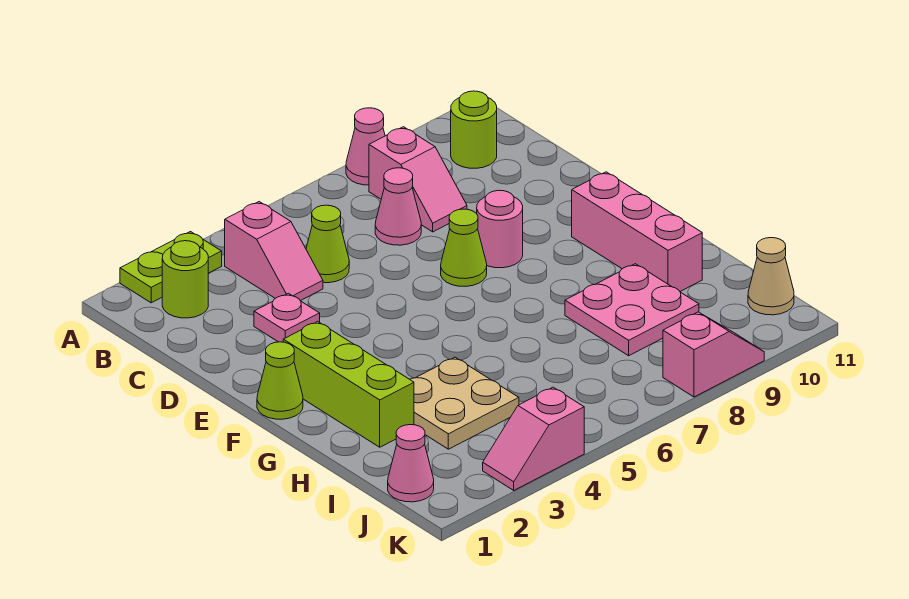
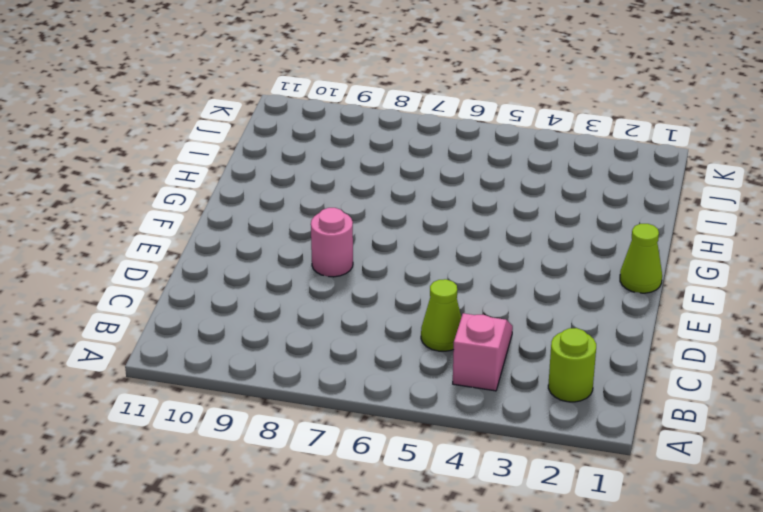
none -> lime 1x2 plate [120,232,222,303]
none -> pink 1x1 cone [346,108,385,185]
none -> pink 1x2 slope [369,127,467,232]

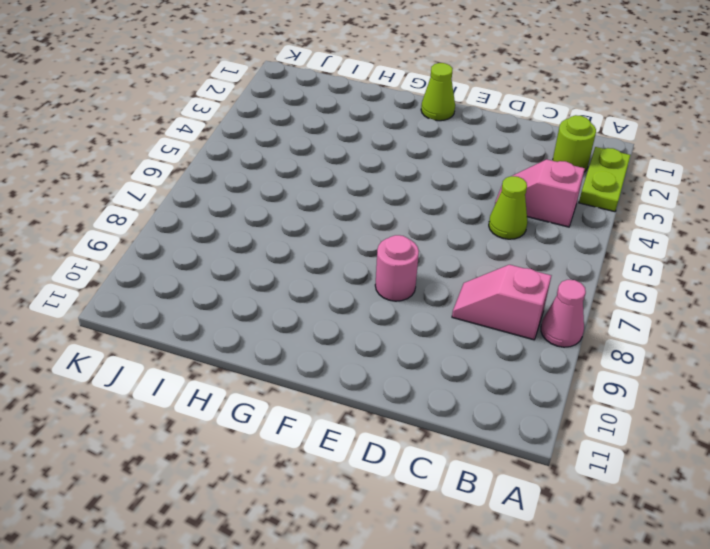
none -> lime 1x1 round brick [451,91,497,168]
none -> pink 1x1 cone [375,168,421,245]
none -> pink 1x1 plate [254,293,320,342]

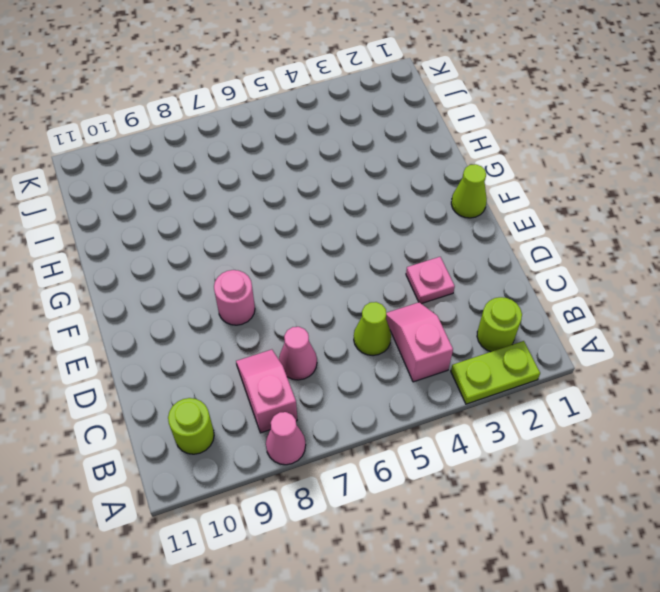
none -> lime 1x1 cone [441,209,487,286]
none -> lime 1x3 brick [283,321,414,447]
none -> pink 1x3 brick [572,172,702,291]

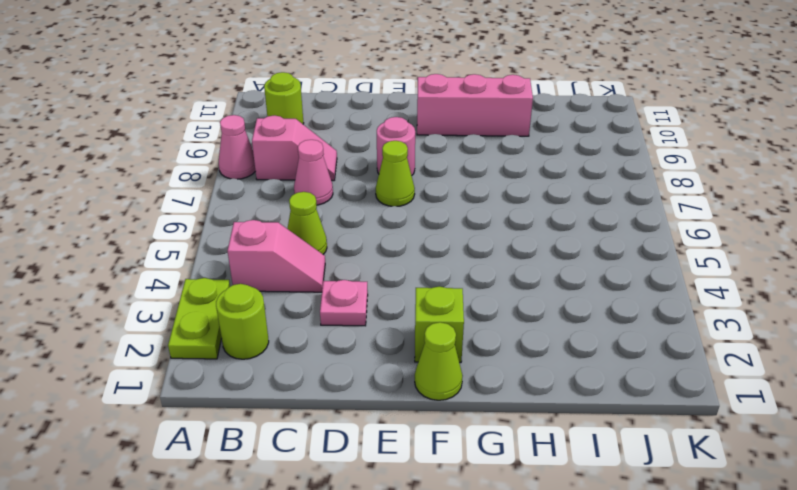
lime 1x1 brick [415,287,464,363] -> lime 1x3 brick [283,321,414,447]
none -> tan 2x2 plate [410,357,519,449]
none -> pink 2x2 plate [565,264,699,356]
none -> pink 1x1 cone [388,425,434,502]

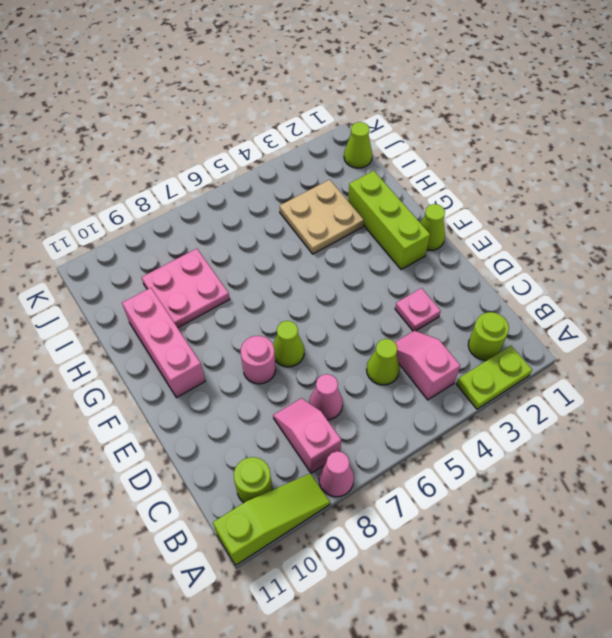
lime 1x3 slope [213,473,330,565] -> none
lime 1x1 cone [344,122,372,168] -> pink 1x1 cone [388,425,434,502]
none -> tan 1x1 cone [748,238,794,315]
none -> pink 1x2 slope [483,387,584,490]
none -> pink 1x2 slope [663,312,764,397]

